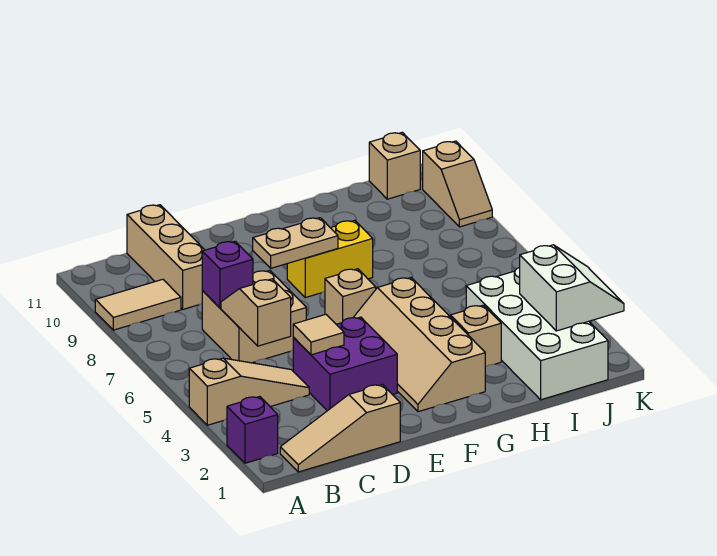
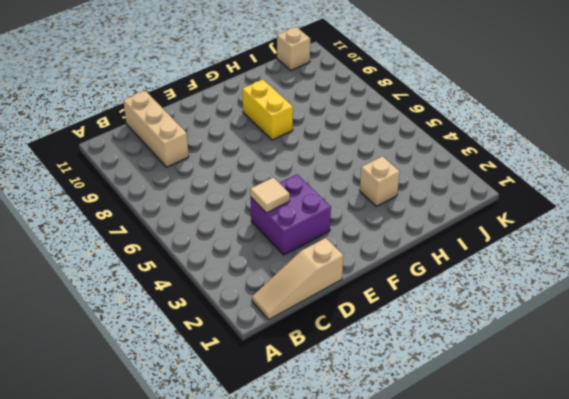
yellow 1x2 brick [242,80,293,140] -> yellow 1x2 brick turned to [287,220,373,298]
none -> purple 1x1 brick [227,397,278,463]
none -> tan 1x3 slope [189,358,309,425]
none -> tan 1x2 tile [95,279,181,330]

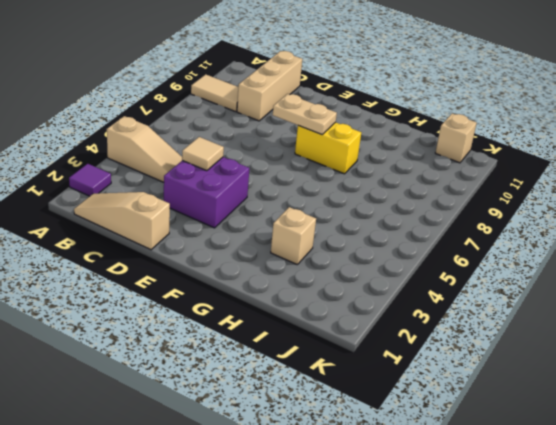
purple 1x1 tile [69,164,111,196] -> purple 1x1 brick [227,397,278,463]
none -> tan 2x2 brick [202,270,306,363]
none -> tan 2x4 slope [353,278,485,412]
none -> tan 1x1 brick [325,269,376,324]

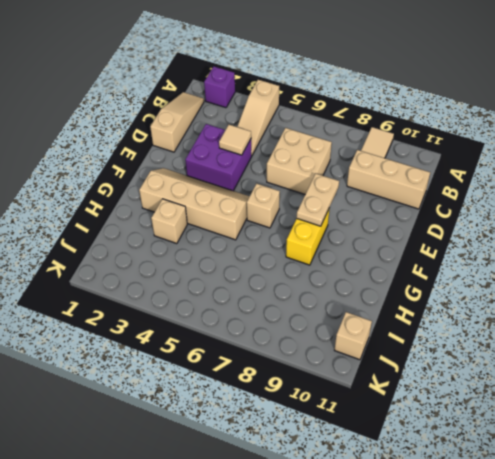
none -> white 2x4 brick [466,267,608,400]
none -> tan 1x2 slope [423,141,492,227]
none -> tan 1x2 slope [221,279,291,346]

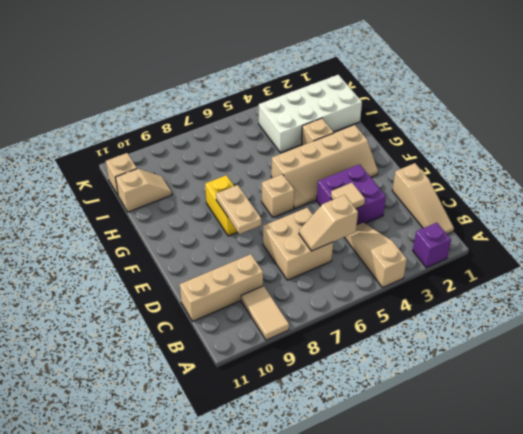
tan 1x2 slope [115,169,172,212] -> tan 1x2 slope moved to [423,141,492,227]
none -> purple 1x1 brick [202,241,253,308]
none -> white 2x2 slope [520,245,624,331]

